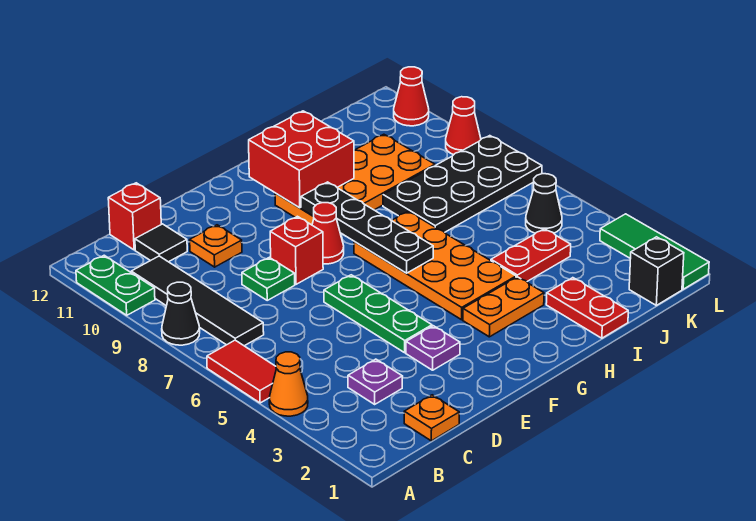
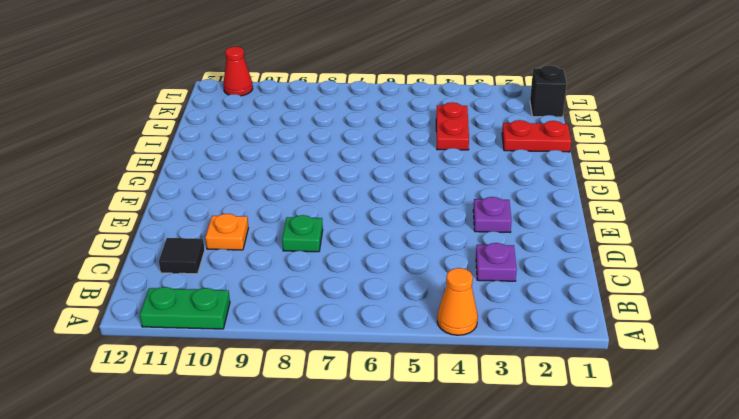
none -> red 1x2 tile [207,340,276,403]
none -> black 1x1 cone [162,282,200,345]
none -> black 1x4 tile [131,256,264,346]

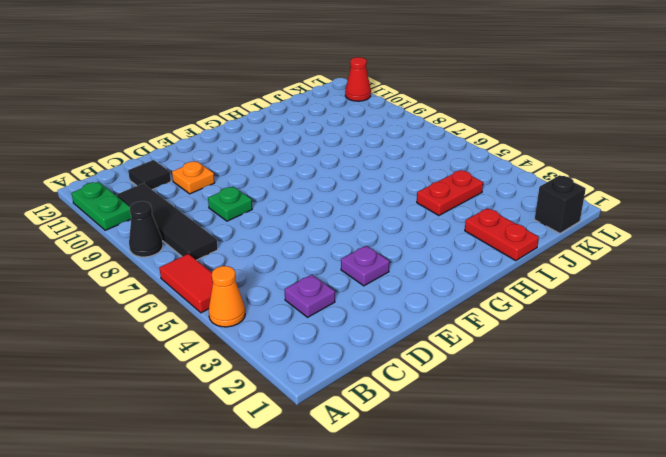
none -> orange 1x1 plate [404,395,459,441]
none -> red 1x1 brick [108,183,161,250]
none -> green 1x3 plate [324,275,432,353]

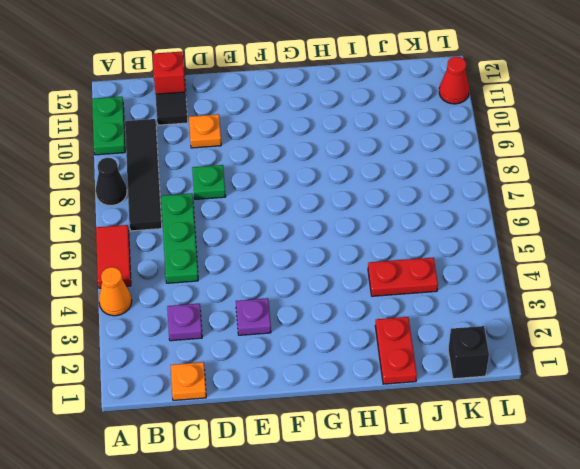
green 1x3 plate [161,193,198,283] -> green 1x3 plate moved to [324,275,432,353]
none -> red 1x1 brick [270,216,323,284]
none -> red 1x1 cone [312,203,344,264]
none -> orange 1x2 plate [463,277,544,337]

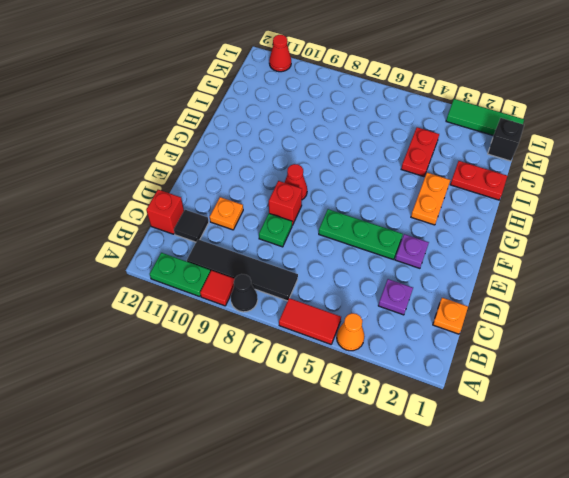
red 1x1 tile [200,271,234,306] -> none
none -> orange 2x4 plate [354,211,516,320]
none -> orange 2x4 plate [275,134,435,225]
none -> black 2x4 plate [383,136,542,232]

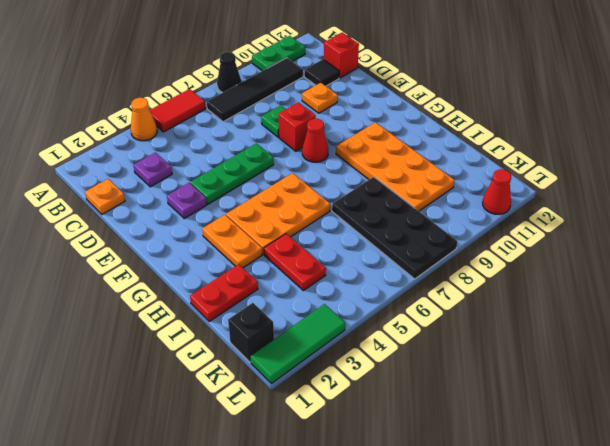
orange 2x3 plate [226,173,330,254] -> orange 2x4 plate [354,211,516,320]
none -> black 1x1 cone [526,174,562,233]
none -> red 1x1 cone [446,97,481,155]
none -> black 1x4 plate [301,182,433,273]

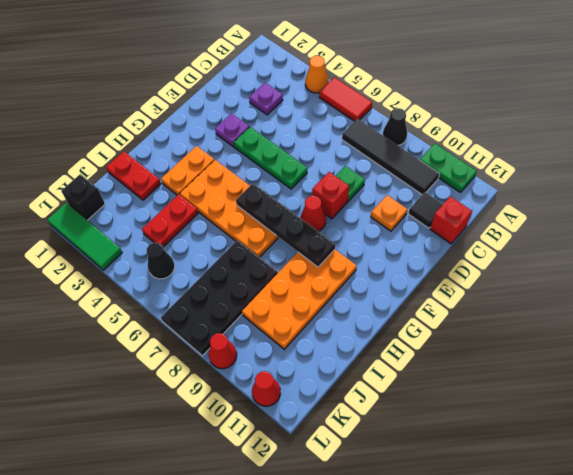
none -> orange 1x1 plate [404,395,459,441]
none -> red 2x2 brick [249,111,354,208]

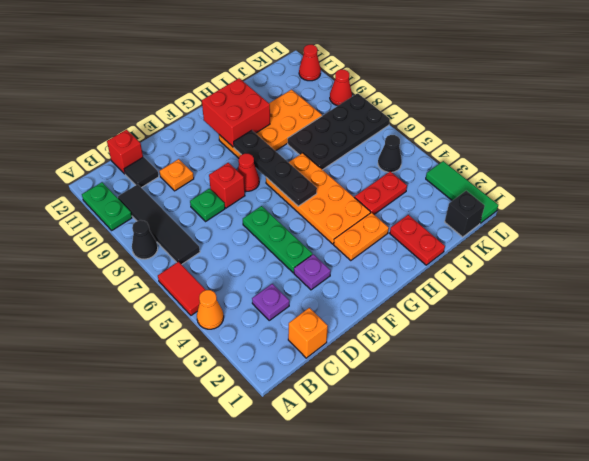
orange 1x1 brick [288,308,328,358] -> orange 1x1 plate [404,395,459,441]

